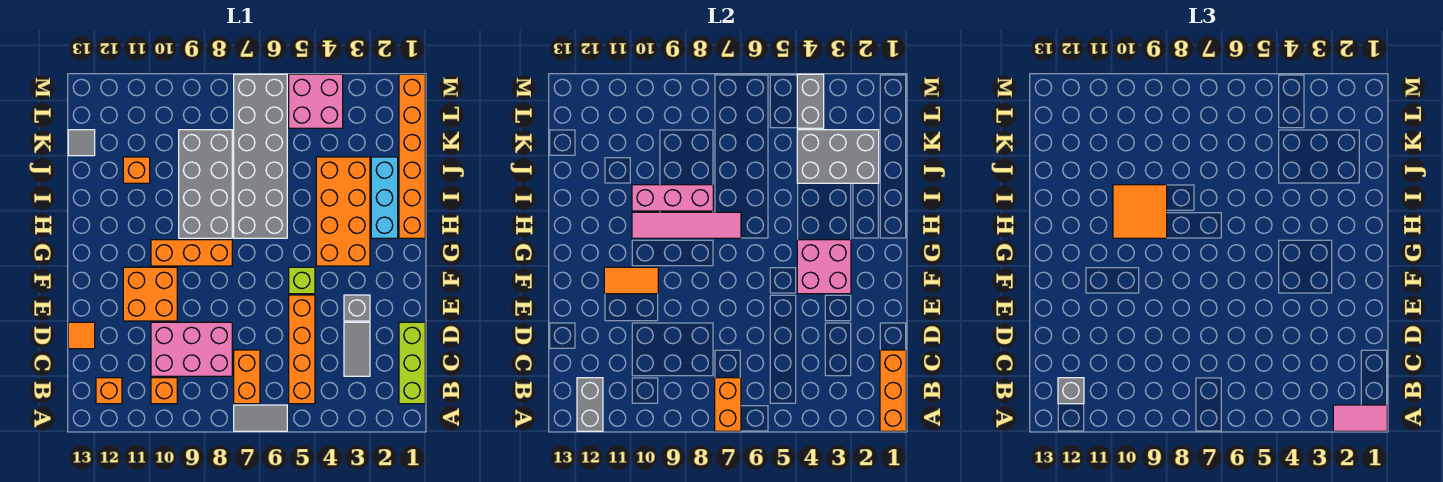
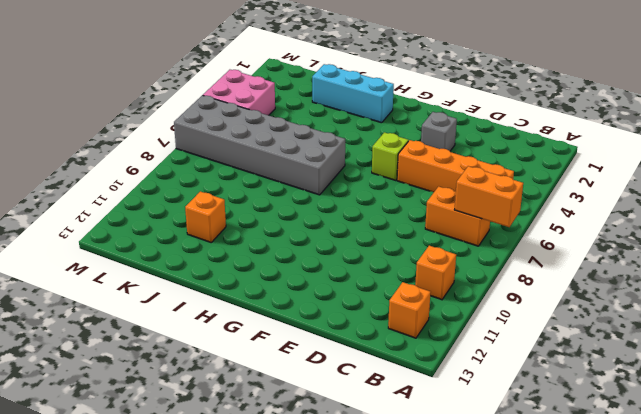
none -> grey 1x2 tile [234,405,287,431]
none -> lime 1x3 brick [399,322,425,404]
none -> grey 1x2 tile [344,322,370,376]
none -> pink 2x3 brick [151,322,232,376]

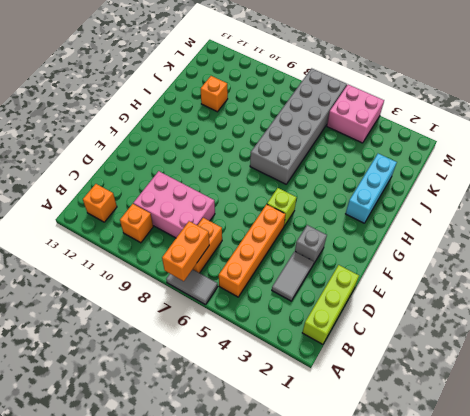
none -> orange 1x1 tile [68,322,95,349]
none -> orange 2x2 brick [123,267,177,321]
none -> orange 2x4 brick [316,157,370,266]
none -> orange 1x3 brick [151,240,232,266]

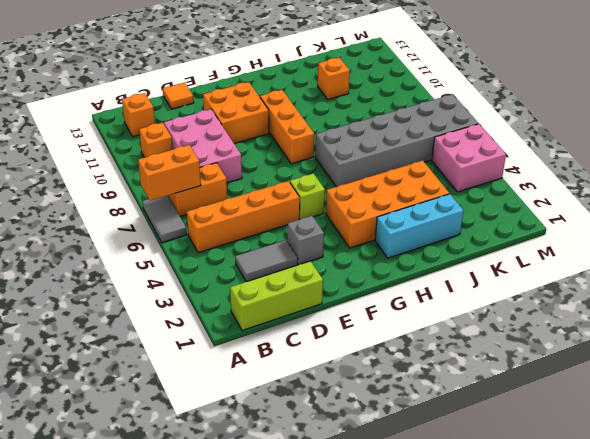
none -> orange 1x6 brick [399,74,425,238]
none -> grey 2x4 brick [179,130,232,238]
none -> grey 1x1 tile [68,130,95,156]
none -> orange 1x3 brick [880,350,906,431]

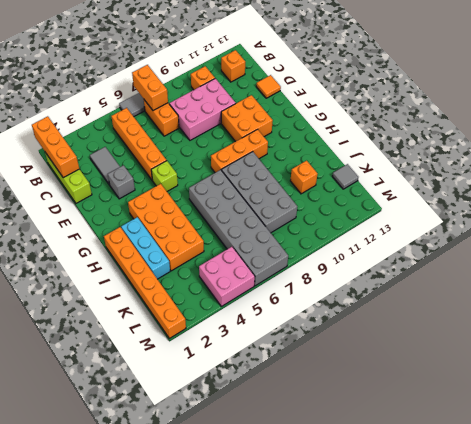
none -> grey 1x2 brick [577,378,603,431]
none -> pink 2x2 brick [797,240,851,294]
none -> orange 1x2 tile [604,267,658,294]
none -> pink 1x4 tile [632,212,741,238]

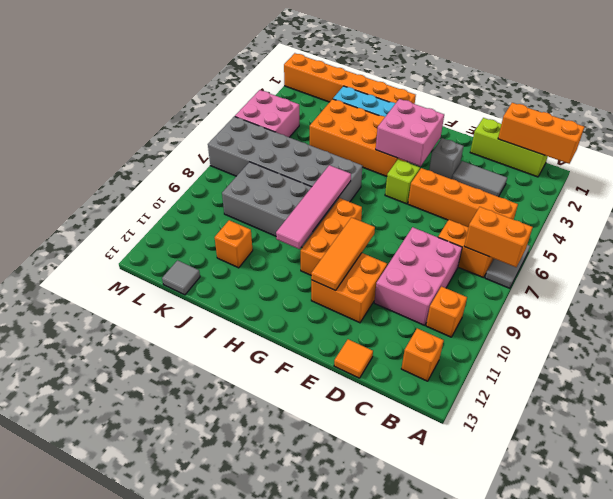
orange 1x3 tile [311,217,375,291] -> orange 1x2 tile [604,267,658,294]
none -> grey 1x2 brick [577,378,603,431]
none -> pink 1x3 brick [632,185,713,211]
none -> grey 2x3 brick [797,130,879,183]
none -> grey 1x2 brick [797,74,824,128]

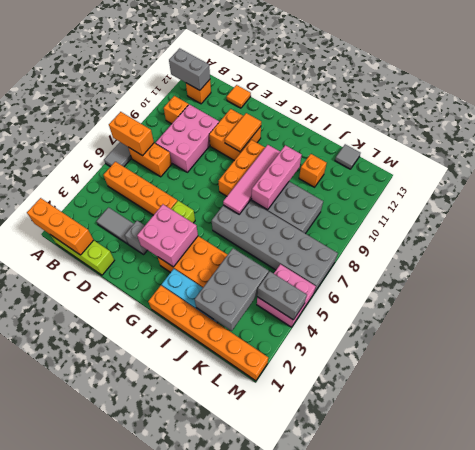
none -> pink 1x2 tile [1333,405,1387,431]
none -> grey 1x1 brick [1058,378,1084,404]
none -> orange 2x2 tile [1113,185,1167,238]

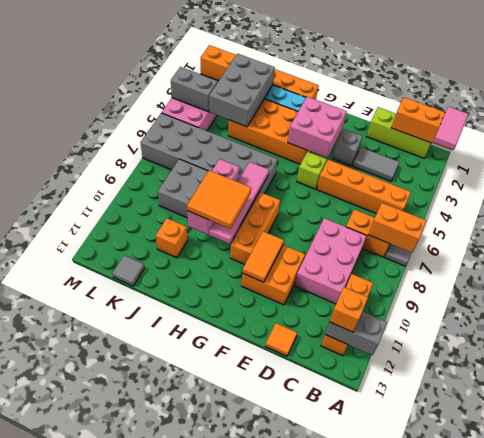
orange 1x1 brick [330,287,368,332] -> grey 1x1 brick [1058,378,1084,404]

